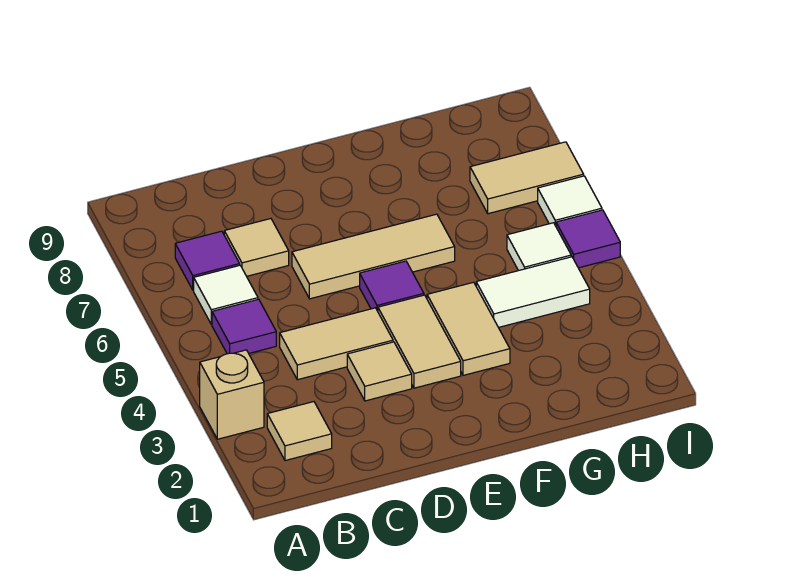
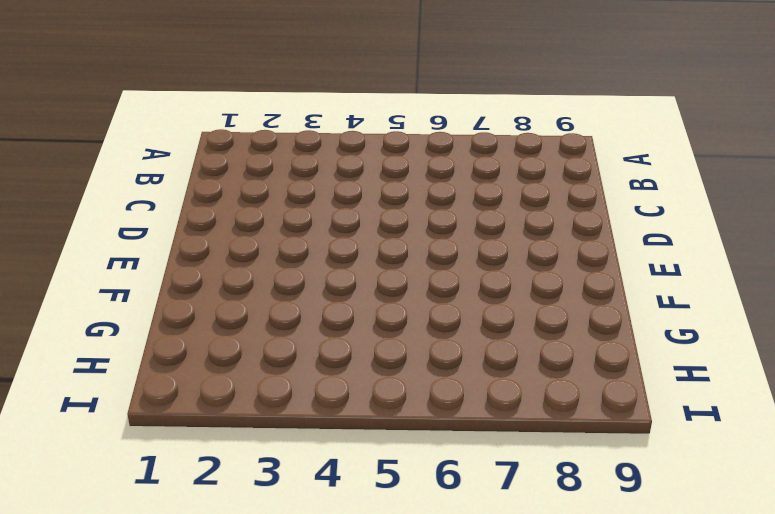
none -> tan 1x1 brick [200,350,264,439]
none -> tan 1x1 tile [267,402,332,461]
none -> purple 1x1 tile [212,299,276,354]

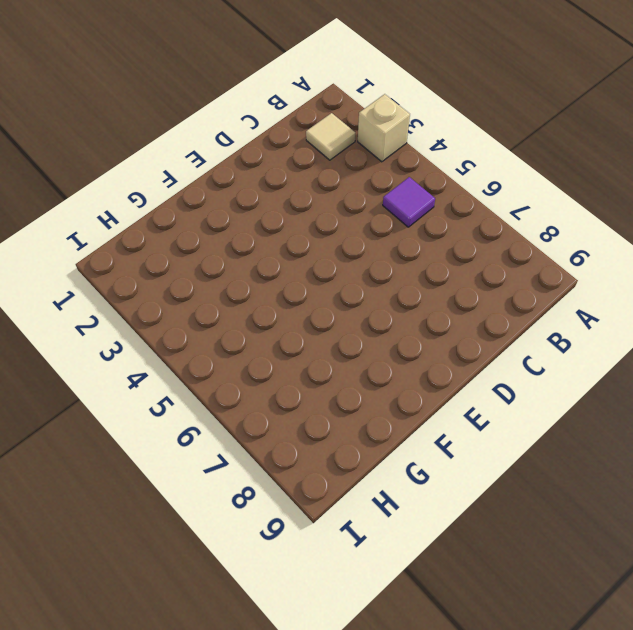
none -> white 1x1 tile [194,265,258,324]
none -> purple 1x1 tile [175,231,240,290]
none -> tan 1x2 tile [280,308,393,380]

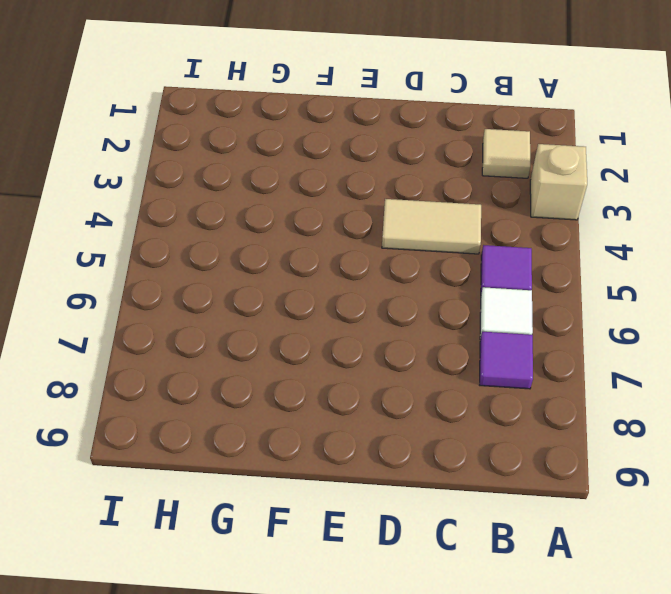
none -> tan 1x1 tile [224,219,289,276]
none -> tan 1x1 tile [347,342,412,401]
none -> tan 1x3 tile [292,214,455,299]

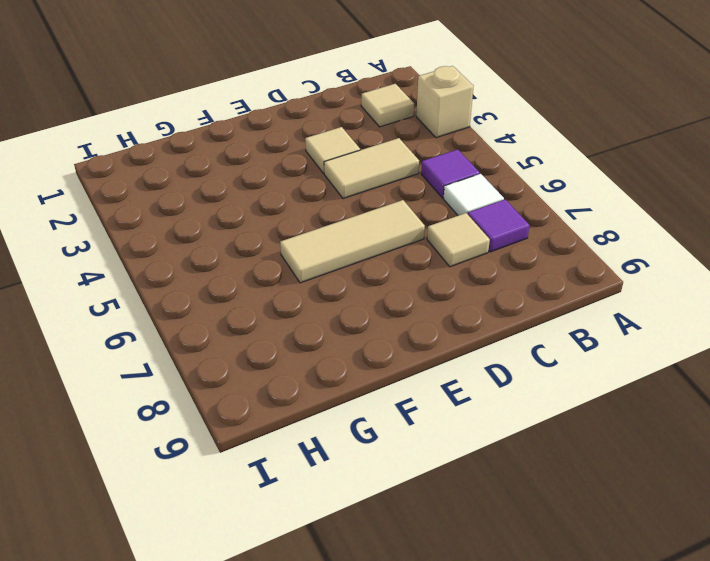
none -> tan 1x2 tile [378,295,461,388]
none -> purple 1x1 tile [360,261,424,311]
none -> tan 1x2 tile [427,282,510,375]

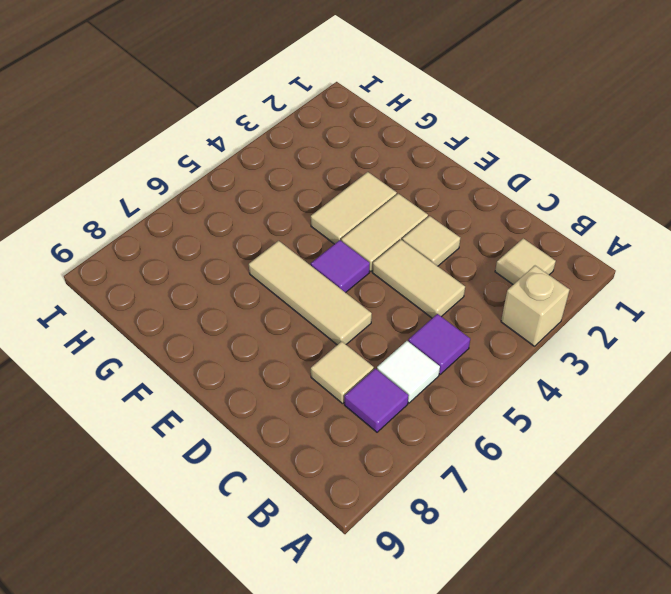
none -> white 1x2 tile [476,257,590,327]
none -> white 1x1 tile [507,223,571,271]
none -> tan 1x2 tile [470,142,584,214]

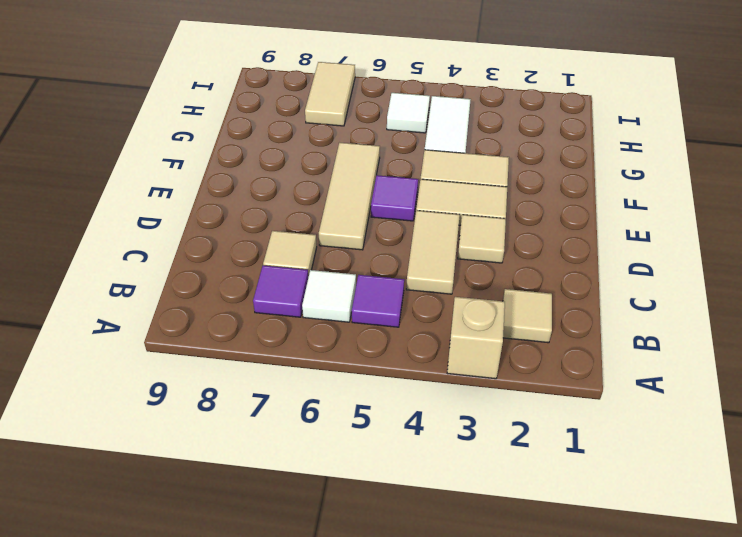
none -> purple 1x1 tile [556,210,620,268]
none -> white 1x1 tile [538,176,602,226]

